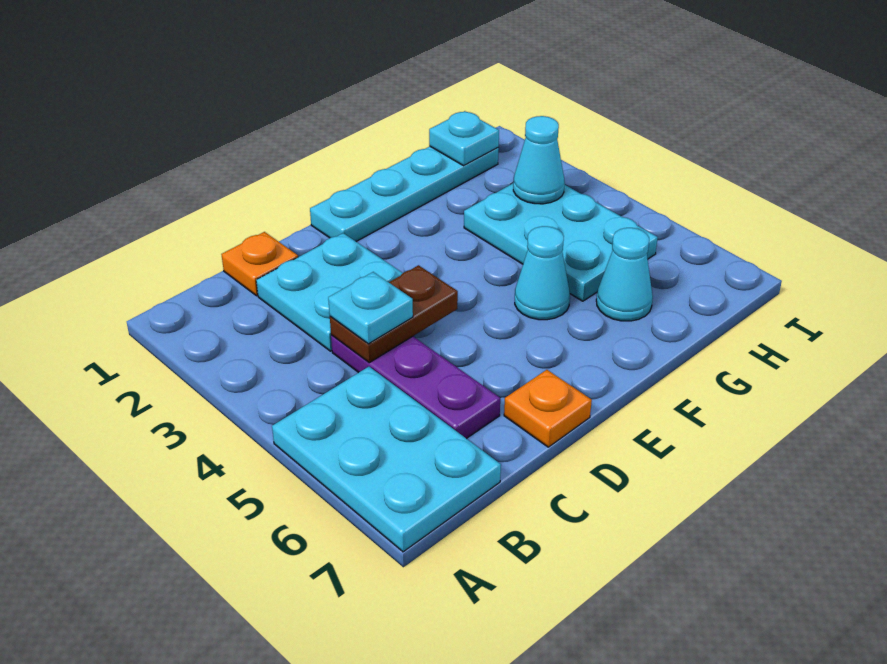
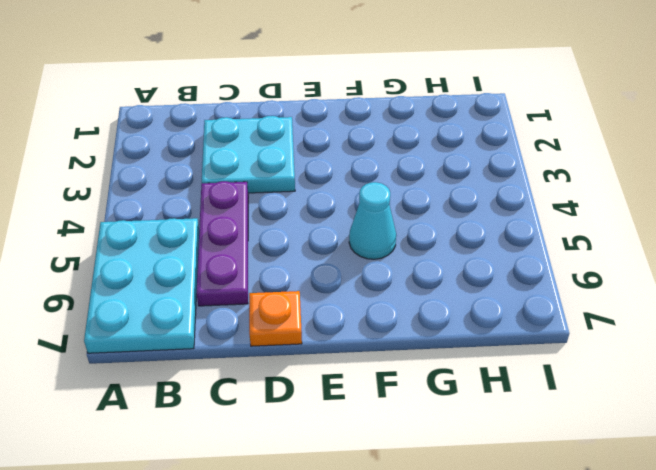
none -> orange 1x1 plate [221,232,298,296]
none -> cyan 1x4 plate [310,147,499,241]
none -> cyan 2x3 plate [464,184,658,301]

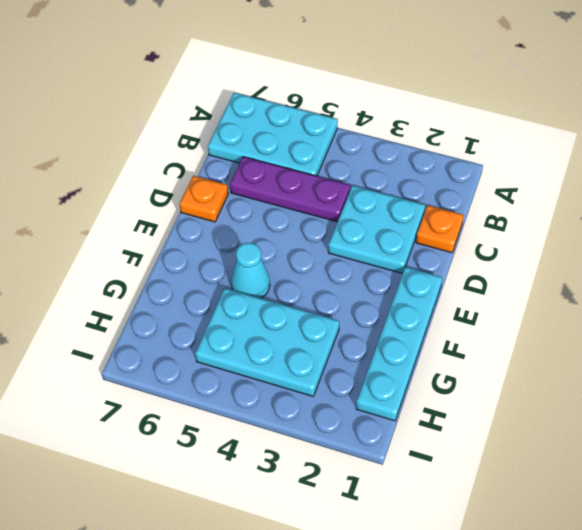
none -> cyan 1x1 cone [596,228,653,321]
none -> brown 1x2 plate [330,265,458,363]
none -> cyan 1x1 plate [429,111,499,166]

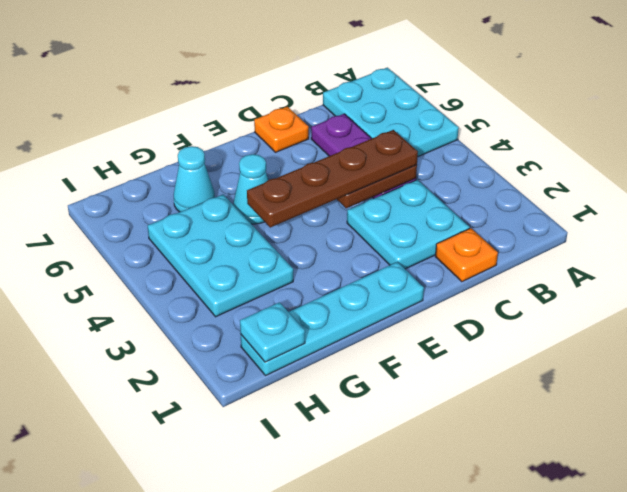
brown 1x4 plate [247,130,418,228] -> cyan 1x1 plate [328,272,413,344]
none -> cyan 1x1 cone [513,116,565,204]

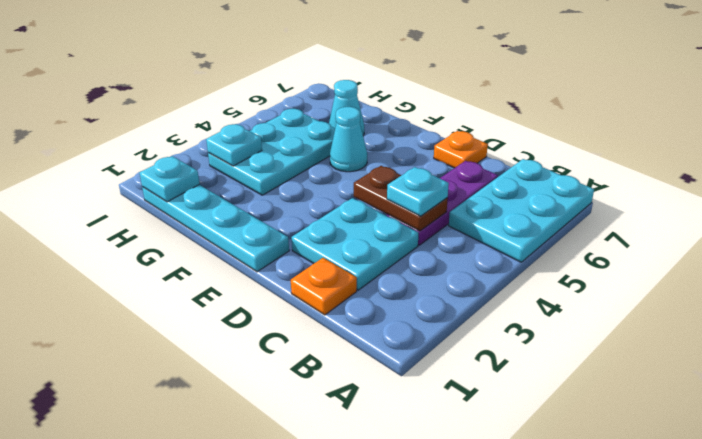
cyan 1x1 plate [206,124,262,166] -> cyan 1x1 cone [513,116,565,204]

